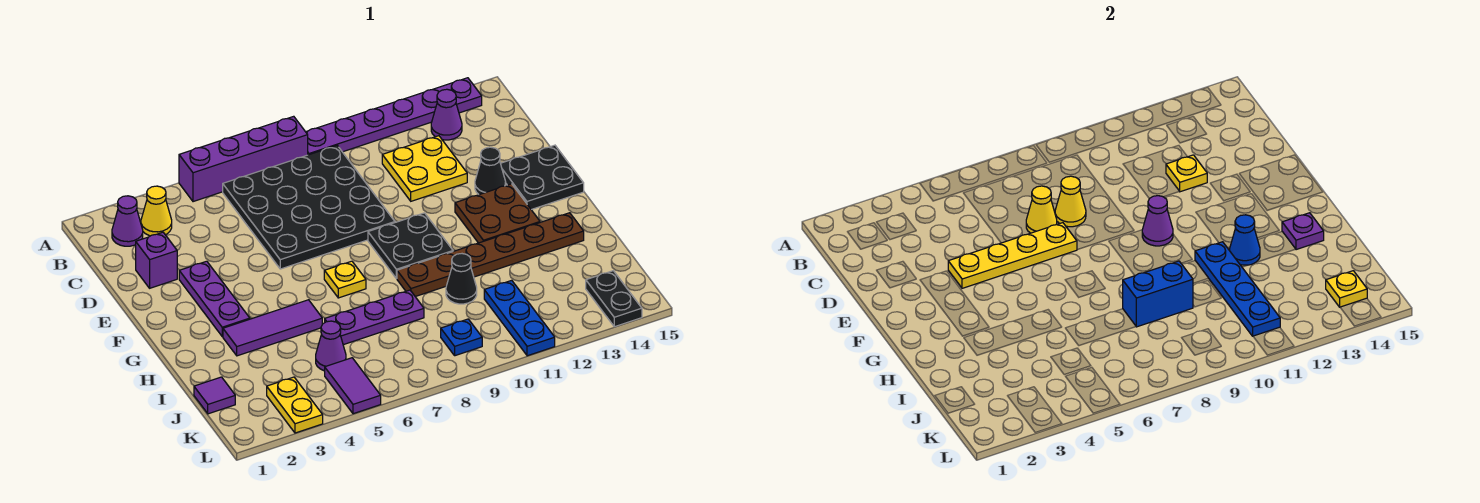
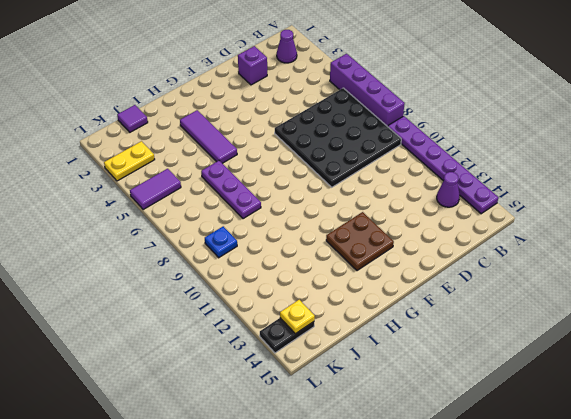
none -> yellow 1x1 cone [141,186,172,236]
none -> yellow 2x2 plate [382,136,467,201]
none -> purple 1x3 plate [179,261,250,337]
none -> black 1x1 cone [475,147,506,195]

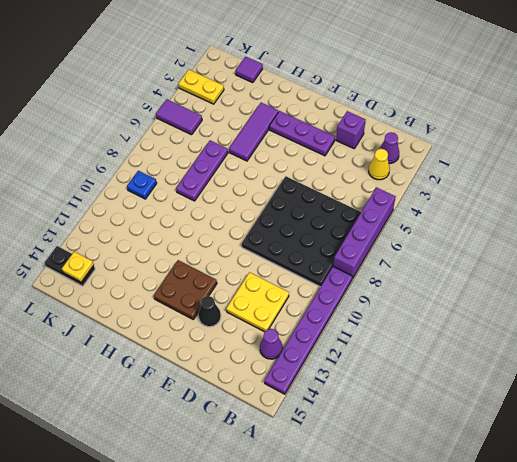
none -> black 2x2 plate [501,145,584,210]
none -> black 2x2 plate [368,213,453,279]
none -> yellow 1x1 plate [324,261,366,298]
none -> brown 1x6 plate [397,213,584,297]

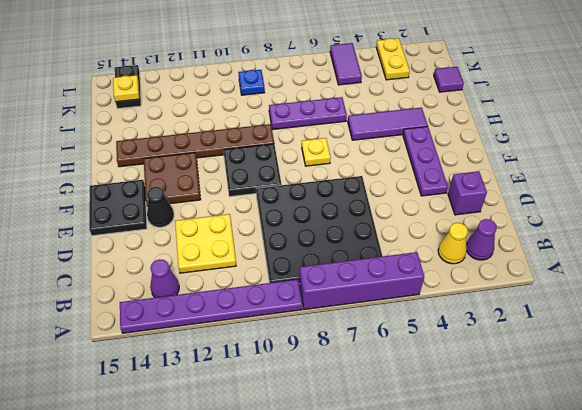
none -> black 1x1 cone [446,254,477,304]
none -> purple 1x1 cone [316,321,346,371]
none -> blue 1x3 plate [484,280,555,356]
none -> yellow 1x1 cone [1026,186,1057,233]

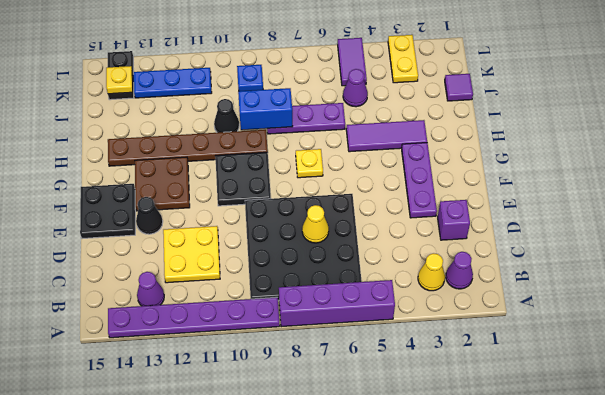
blue 1x3 plate [134,68,212,98] -> blue 1x3 plate turned to [484,280,555,356]
none -> yellow 1x1 cone [1055,176,1086,227]
none -> yellow 1x1 plate [1166,155,1207,192]
none -> yellow 1x4 plate [948,223,1077,288]
none -> purple 1x1 cone [1142,196,1173,246]

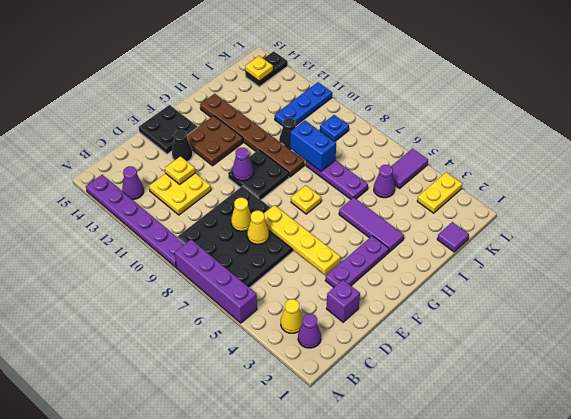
none -> blue 1x4 plate [1195,242,1280,336]
none -> blue 1x1 cone [1230,215,1260,265]
none -> purple 1x1 plate [1282,213,1324,250]

